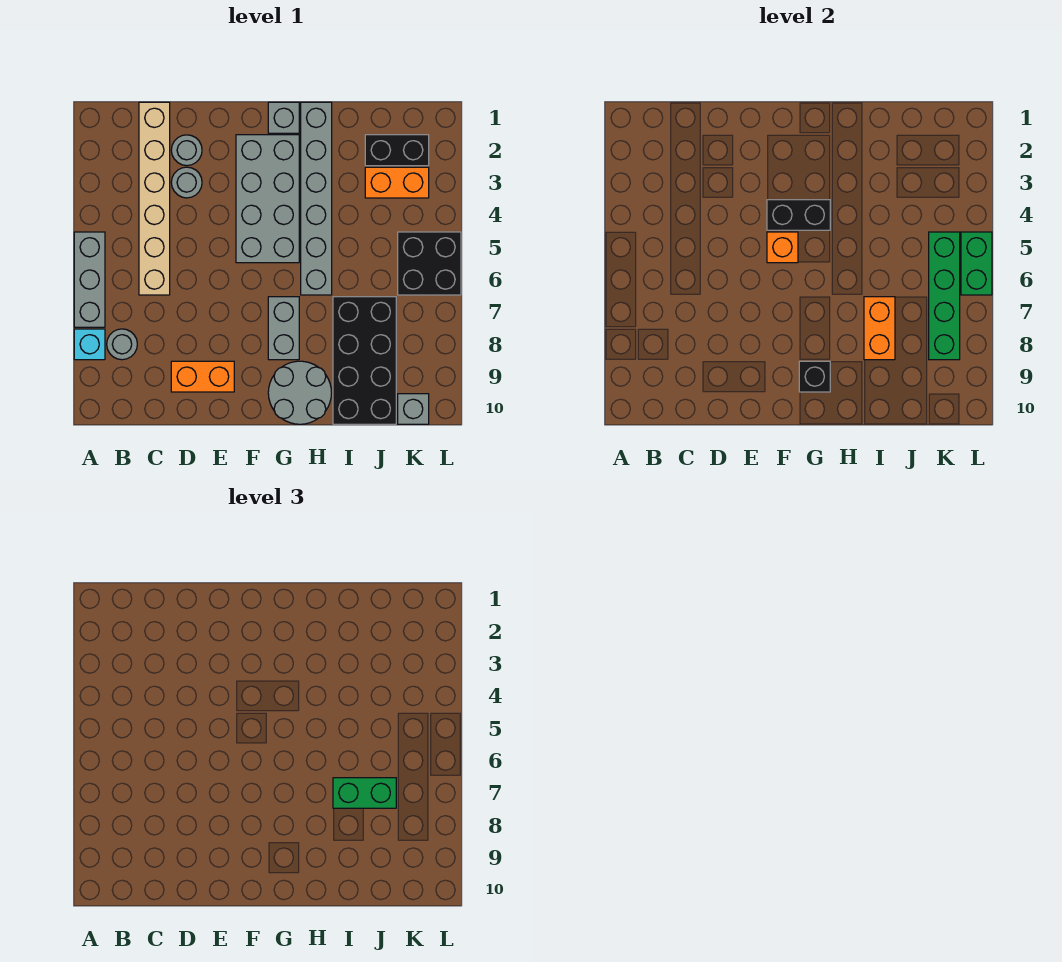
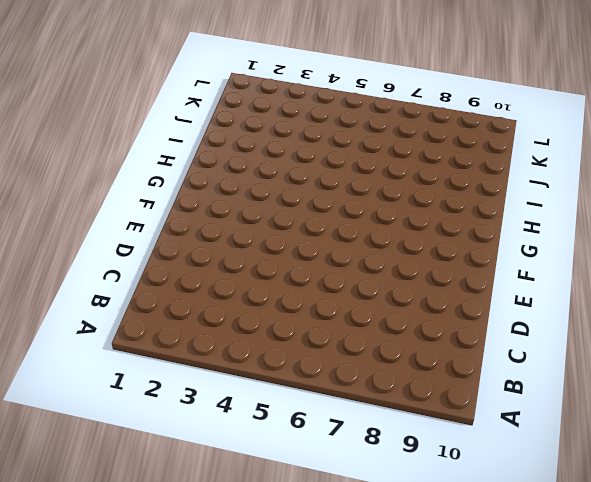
none -> grey 1x3 brick [74,232,105,327]
none -> cyan 1x1 brick [74,329,105,360]
none -> grey 1x1 round brick [107,329,137,360]

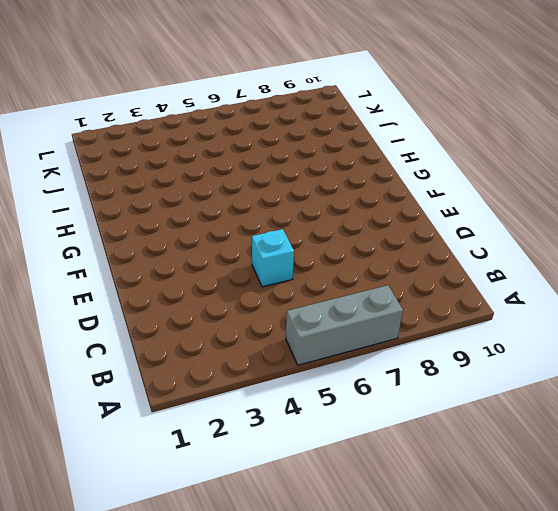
cyan 1x1 brick [252,229,294,287] -> cyan 1x1 brick moved to [74,329,105,360]
none -> grey 1x1 round brick [107,329,137,360]
none -> tan 1x6 brick [139,102,170,295]
none -> grey 1x1 round brick [171,135,202,166]

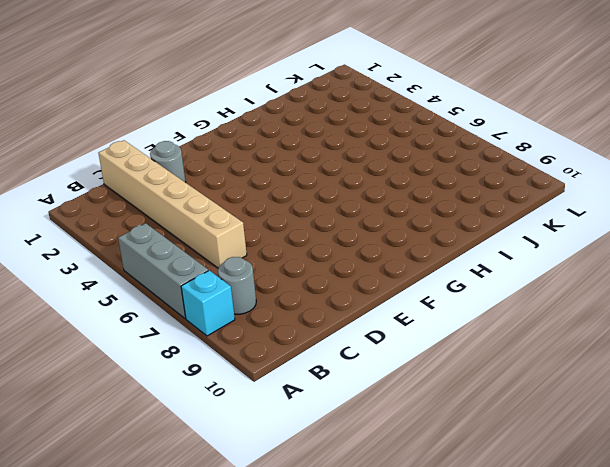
none -> grey 1x1 round brick [171,167,202,198]
none -> orange 1x2 brick [171,361,234,392]
none -> grey 2x4 brick [236,135,299,263]

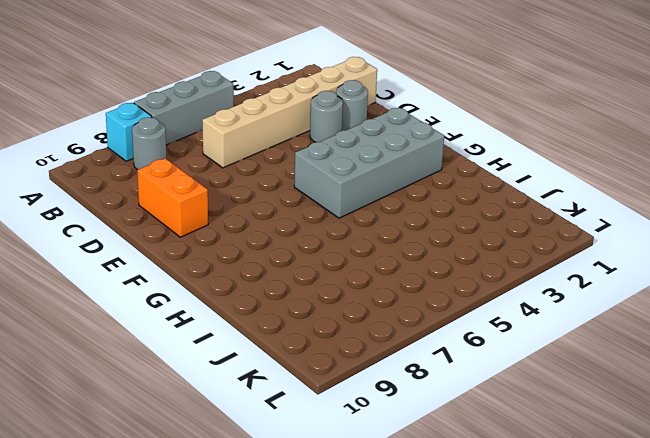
none -> grey 1x1 brick [268,102,299,133]
none -> grey 1x2 brick [268,297,299,360]
none -> grey 2x2 round brick [268,361,332,424]

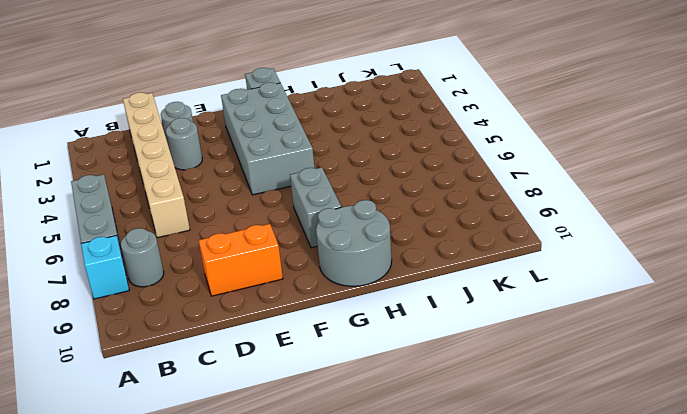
none -> grey 1x6 brick [301,102,332,295]
none -> black 2x4 brick [333,297,396,424]
none -> black 1x2 brick [365,135,429,166]

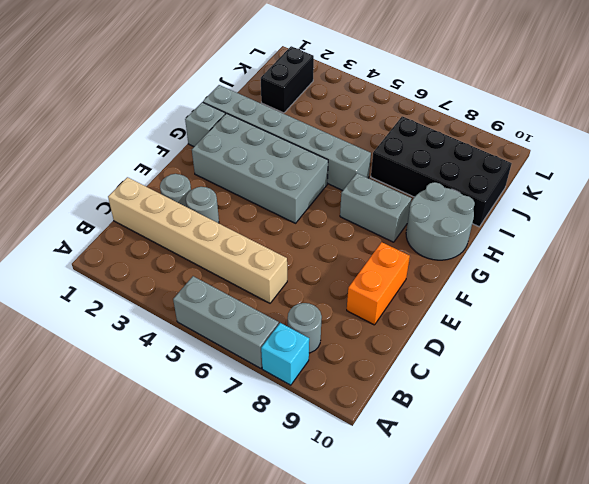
none -> orange 1x2 brick [365,167,429,198]
none -> black 2x2 brick [398,232,461,295]
none -> grey 1x1 brick [398,394,429,424]

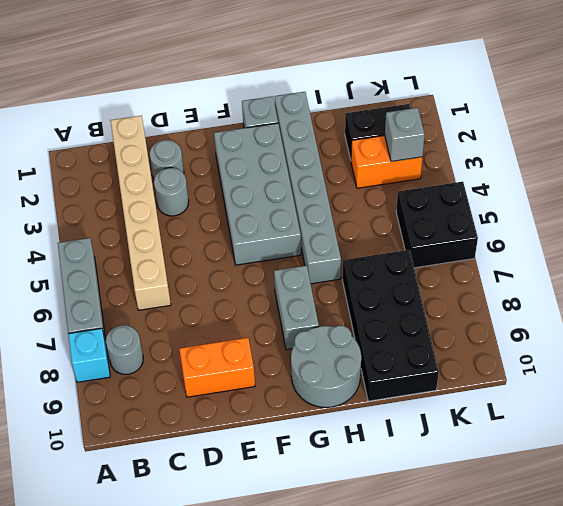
grey 1x1 brick [385,108,425,162] -> grey 1x1 brick moved to [398,394,429,424]
none -> black 1x2 brick [767,200,830,230]
none -> orange 1x1 brick [767,232,798,263]
none -> black 1x1 brick [799,361,830,392]

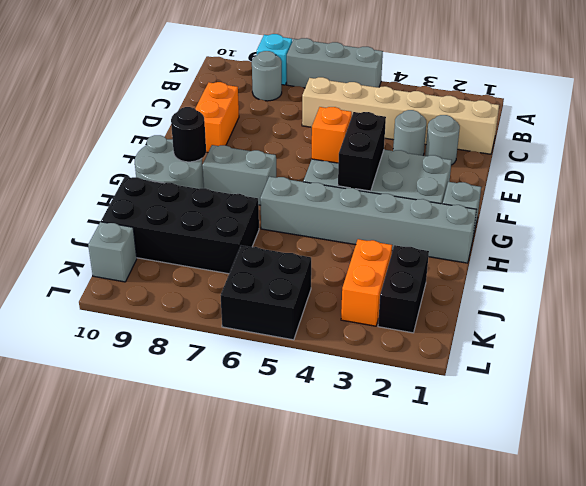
black 1x1 round brick [171,107,206,162] -> black 1x1 brick [799,361,830,392]
none -> orange 1x2 brick [864,297,895,360]
none -> green 1x4 brick [929,232,960,360]
none -> green 1x2 brick [961,232,992,295]

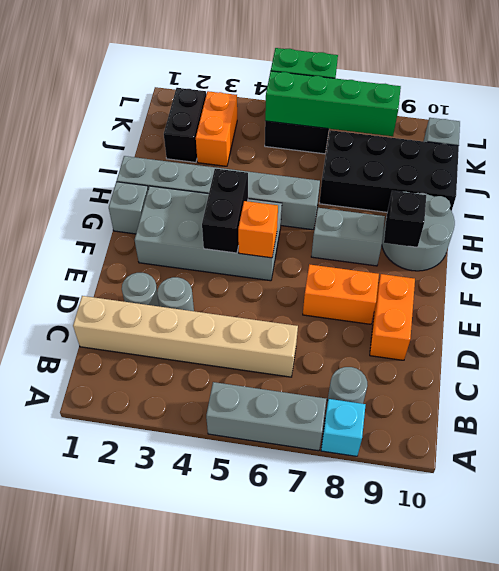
orange 1x2 brick [303,264,379,324] -> orange 1x2 brick moved to [864,297,895,360]
none -> green 1x2 brick [333,778,396,808]

